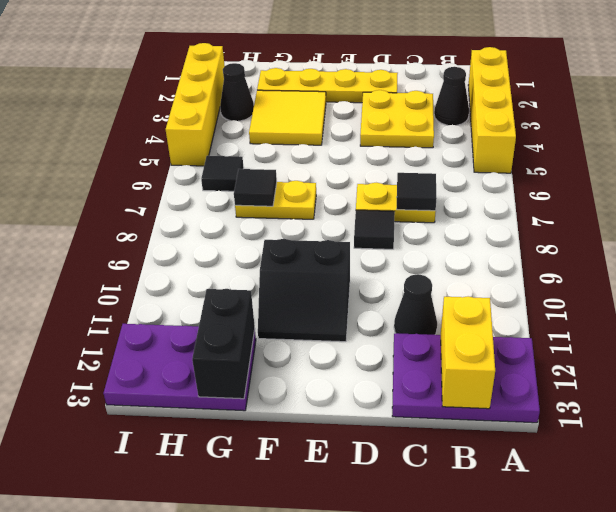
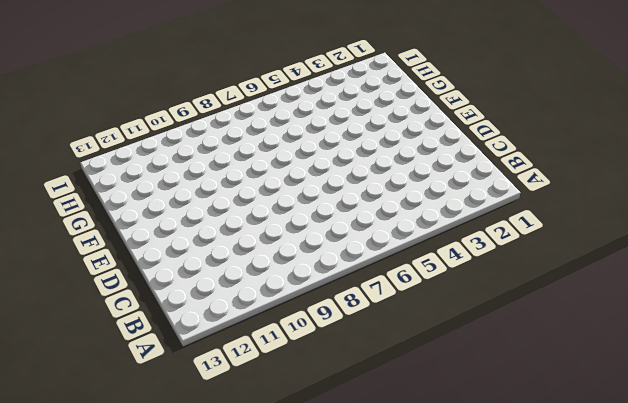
none -> yellow 1x4 brick [468,47,516,173]
none -> purple 2x3 plate [392,333,540,423]
none -> black 1x1 cone [434,67,469,125]

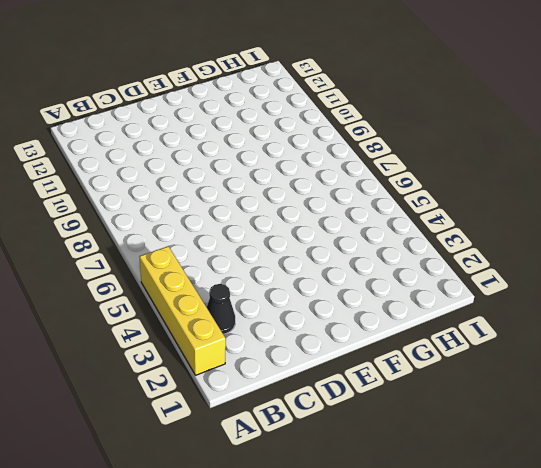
none -> purple 2x3 plate [392,333,540,423]
none -> yellow 2x2 plate [360,90,434,148]
none -> yellow 1x2 plate [356,183,436,223]

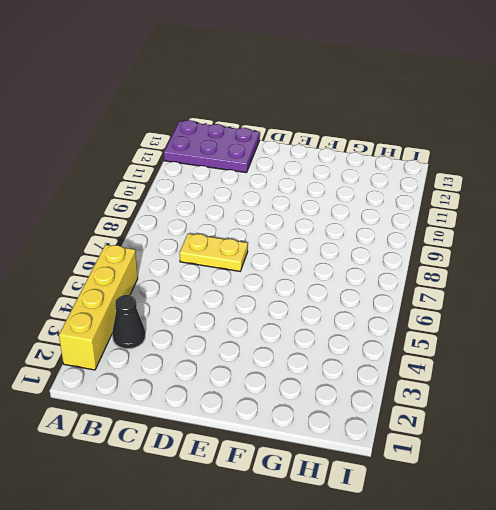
none -> yellow 2x2 plate [360,90,434,148]
none -> black 1x1 cone [394,274,437,335]
none -> yellow 1x4 plate [257,68,398,103]

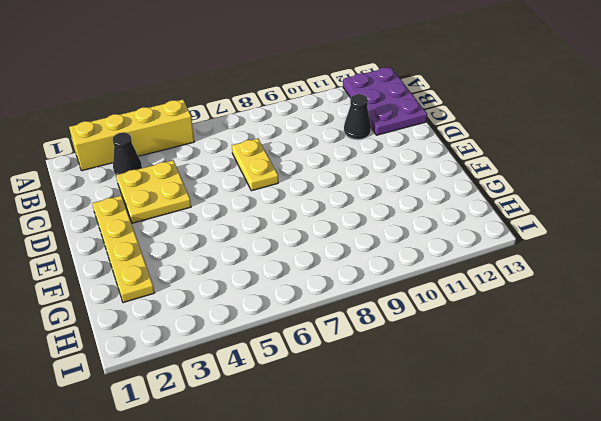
none -> black 1x1 tile [354,210,395,249]
none -> black 2x2 slope [258,239,350,342]
none -> yellow 2x2 tile [249,90,326,145]

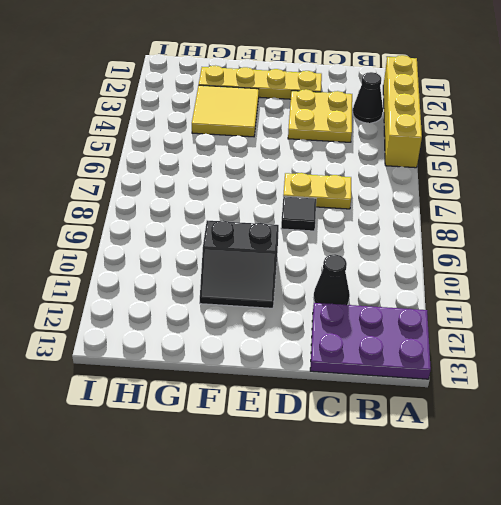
none -> yellow 1x2 plate [235,181,316,219]
none -> purple 2x3 plate [103,324,256,411]
none -> black 1x1 cone [220,63,254,121]

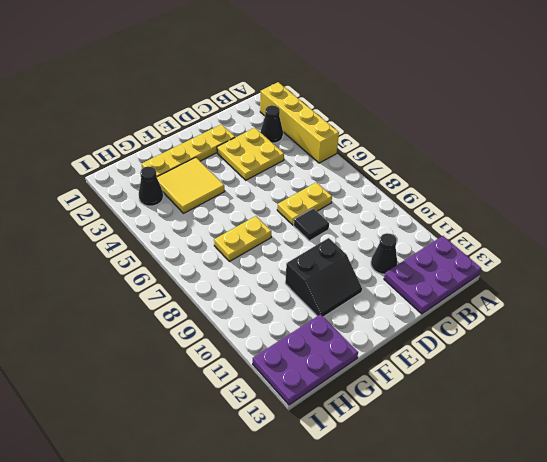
none -> black 1x1 tile [201,156,244,191]
none -> yellow 1x4 brick [166,43,225,166]
none -> yellow 1x2 brick [441,296,495,409]

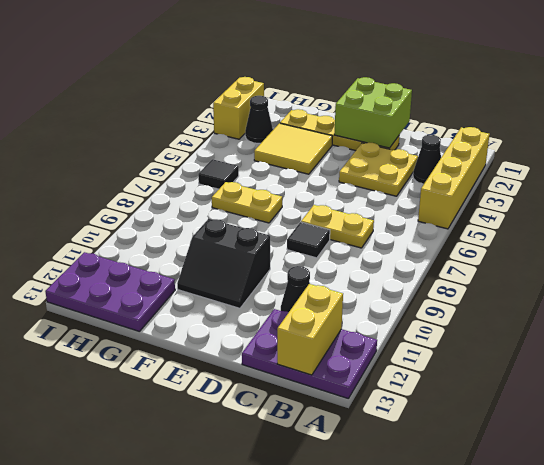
lime 2x2 brick [334,77,412,148] -> none
yellow 1x2 brick [213,77,264,139] -> yellow 1x4 brick [166,43,225,166]
none -> black 1x1 tile [397,173,437,211]
none -> black 1x1 tile [234,169,277,206]
none -> black 1x2 brick [192,289,255,399]

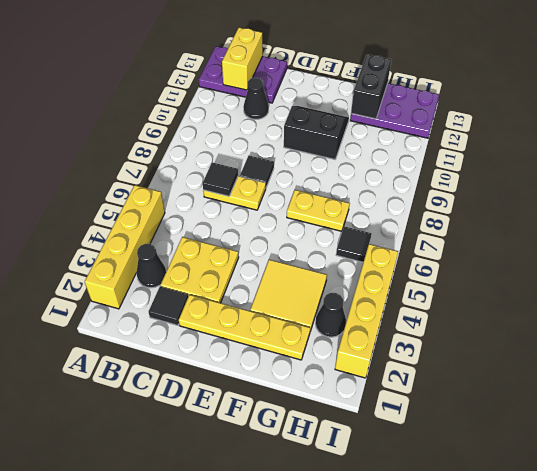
black 1x1 tile [149,287,188,325] -> black 1x1 tile moved to [234,169,277,206]

